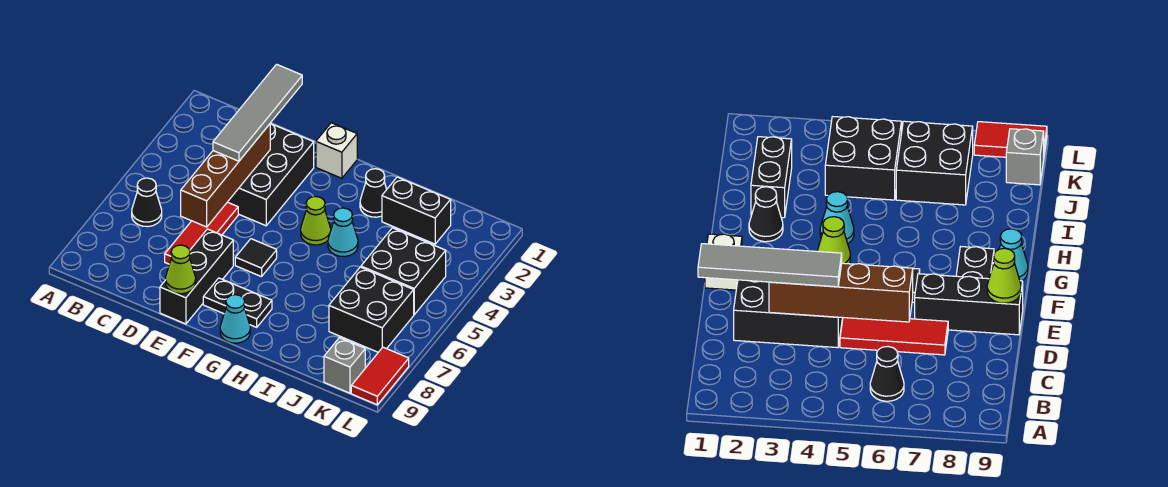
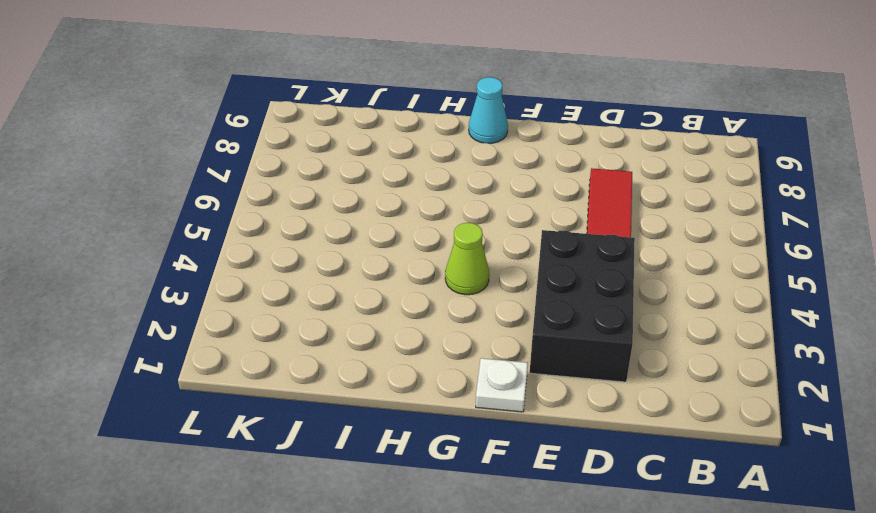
white 1x1 plate [476,358,528,412] -> white 1x1 brick [316,123,357,178]
none -> black 1x1 cone [132,178,162,227]
none -> black 1x3 brick [160,229,233,324]
none -> black 1x1 tile [235,239,277,277]

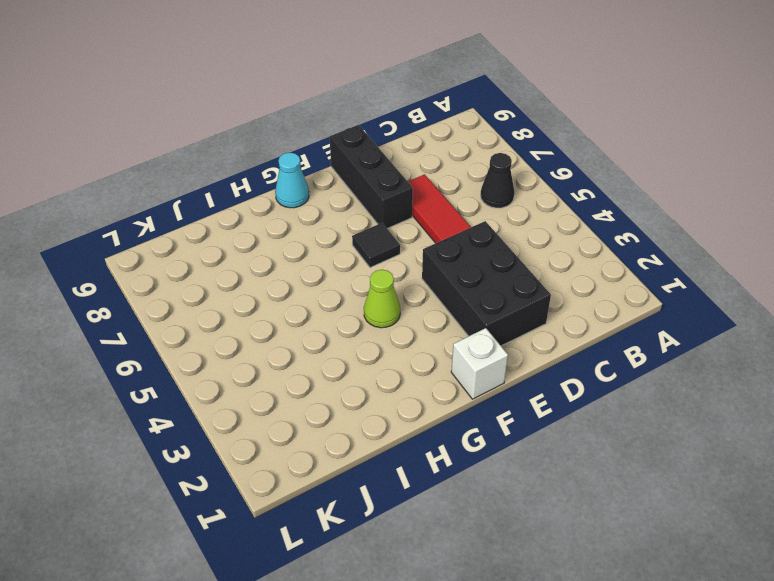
none -> black 1x2 plate [203,278,272,327]
none -> black 1x1 cone [360,169,387,217]
none -> cyan 1x1 cone [328,208,358,256]

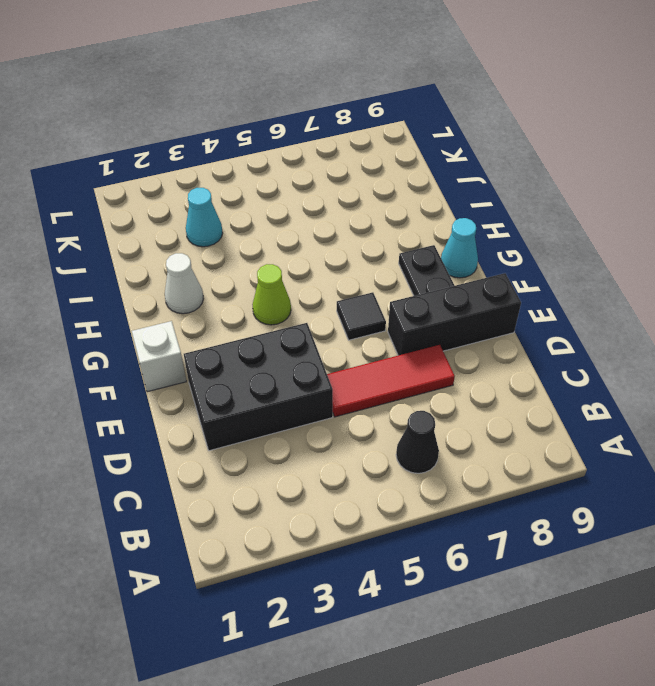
white 1x1 cone [165,253,203,314] -> black 1x1 cone [360,169,387,217]
cyan 1x1 cone [186,188,223,247] -> cyan 1x1 cone moved to [328,208,358,256]
none -> black 1x2 brick [382,177,451,244]
none -> black 2x2 brick [361,228,446,314]
none -> black 2x2 brick [329,267,414,352]

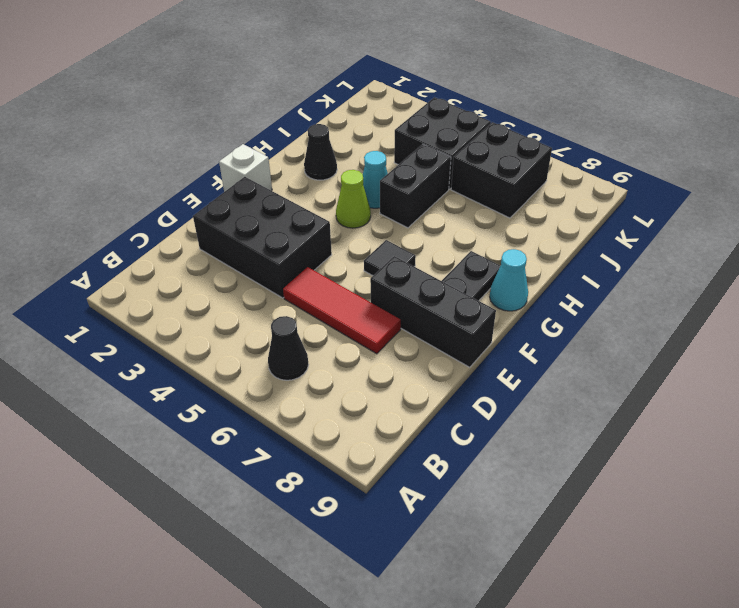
black 1x2 brick [380,144,451,228] -> black 1x2 brick moved to [382,177,451,244]
none -> grey 1x1 brick [324,338,365,393]
none -> red 1x2 tile [351,347,409,405]
none -> brown 1x4 brick [181,124,270,227]

